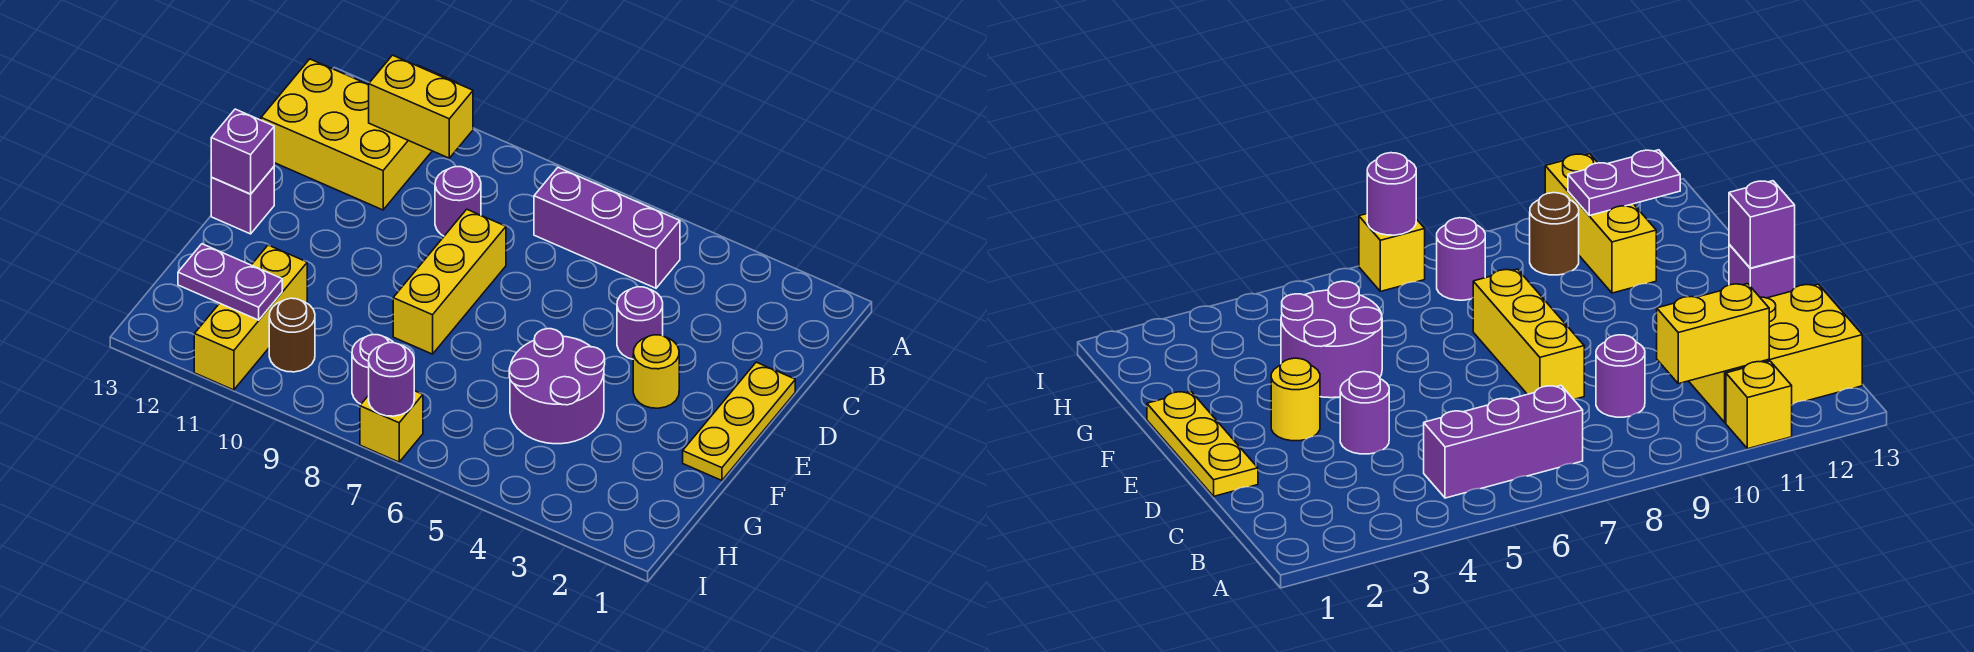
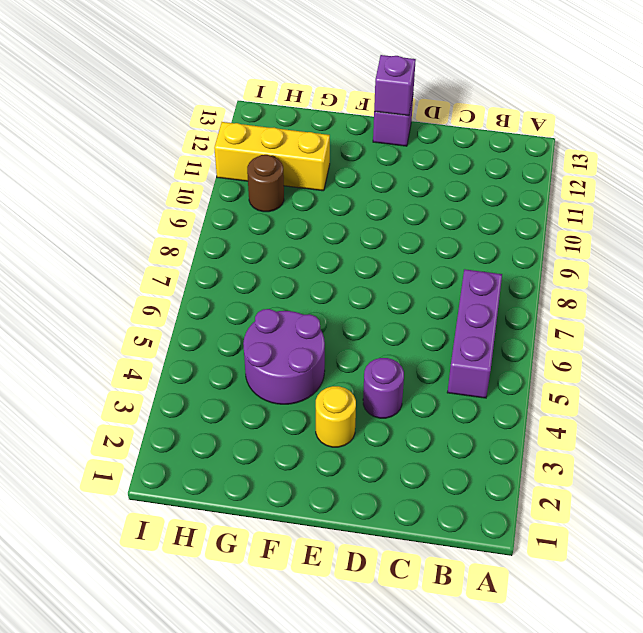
none -> yellow 1x1 brick [1726,361,1792,449]
none -> yellow 2x3 brick [261,59,432,210]
none -> purple 1x1 round brick [435,167,481,236]

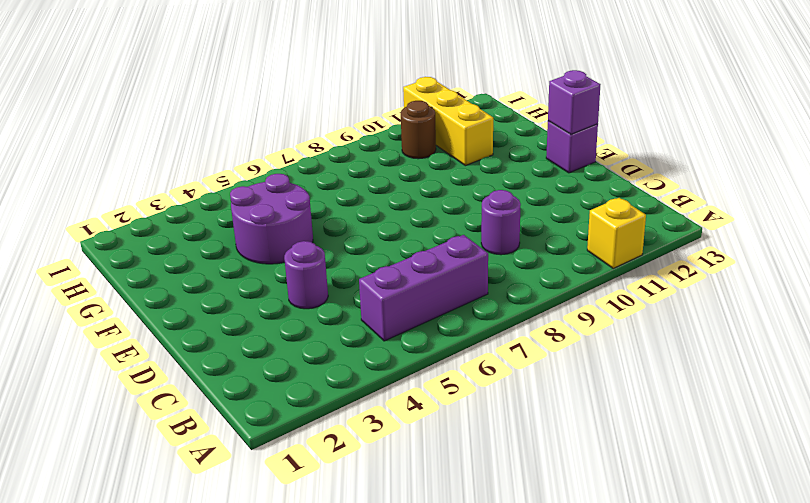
none -> yellow 2x3 brick [261,59,432,210]
none -> yellow 1x3 plate [683,362,795,480]
none -> yellow 1x3 brick [393,209,506,354]

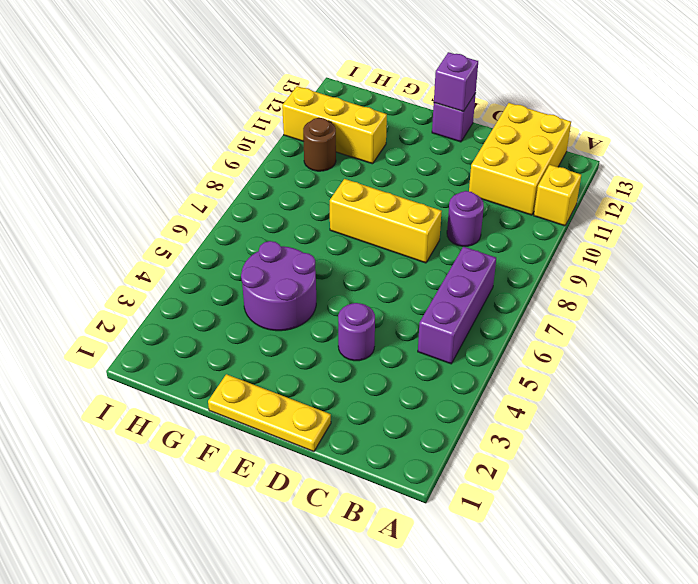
none -> yellow 1x1 round brick [633,335,679,408]
none -> purple 1x1 round brick [352,335,394,404]
none -> yellow 1x1 brick [360,391,423,462]

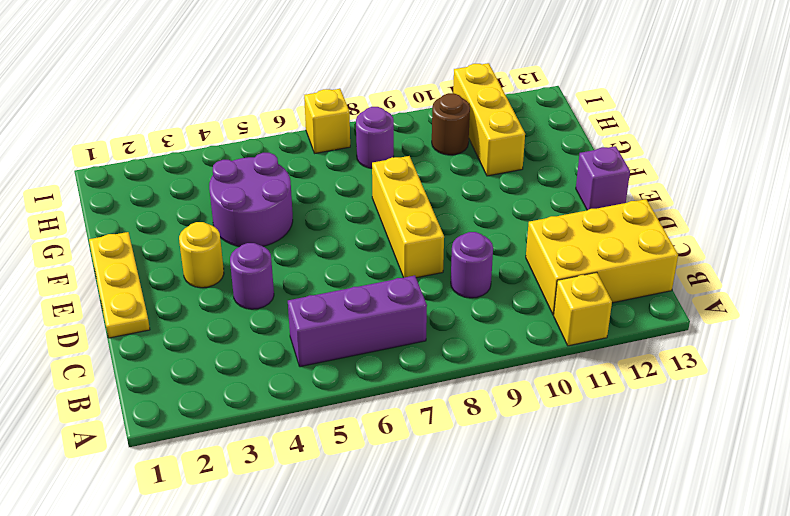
none -> yellow 1x2 brick [369,55,473,158]
none -> purple 1x1 brick [211,109,274,194]
none -> purple 1x2 plate [178,244,282,320]

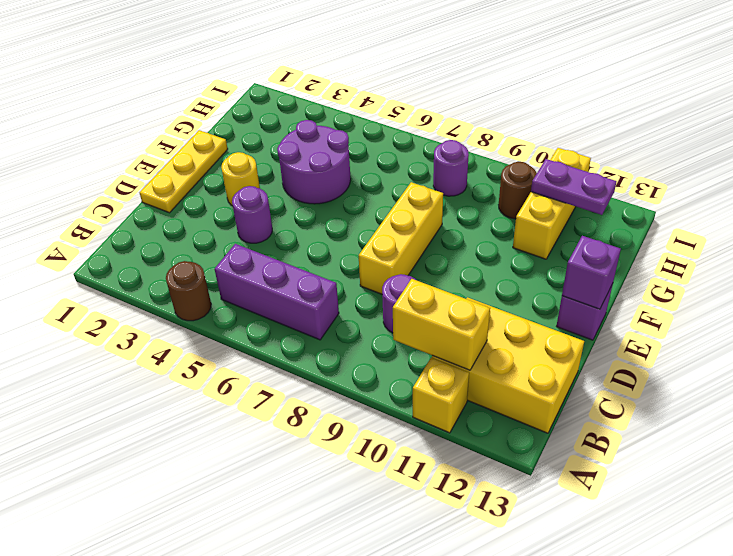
brown 1x1 round brick [166,261,211,321] -> none
none -> yellow 1x1 brick [360,391,423,462]
none -> purple 1x1 round brick [369,343,414,416]

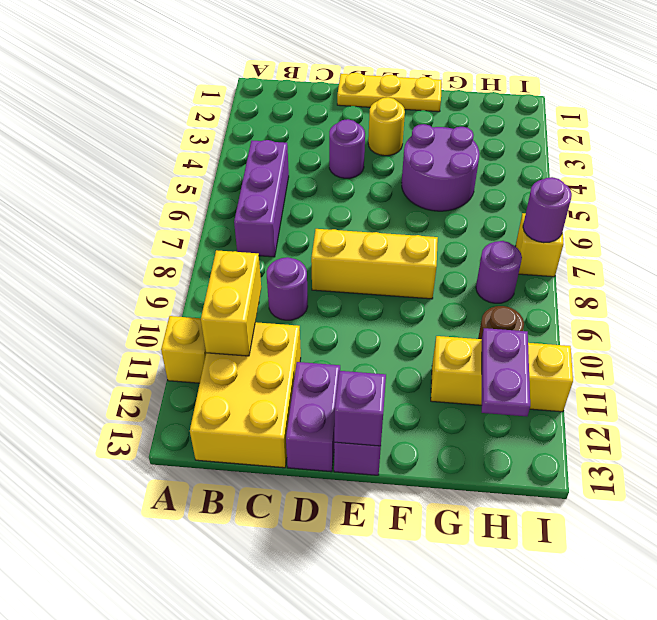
purple 1x2 brick [286,362,340,472] -> none

